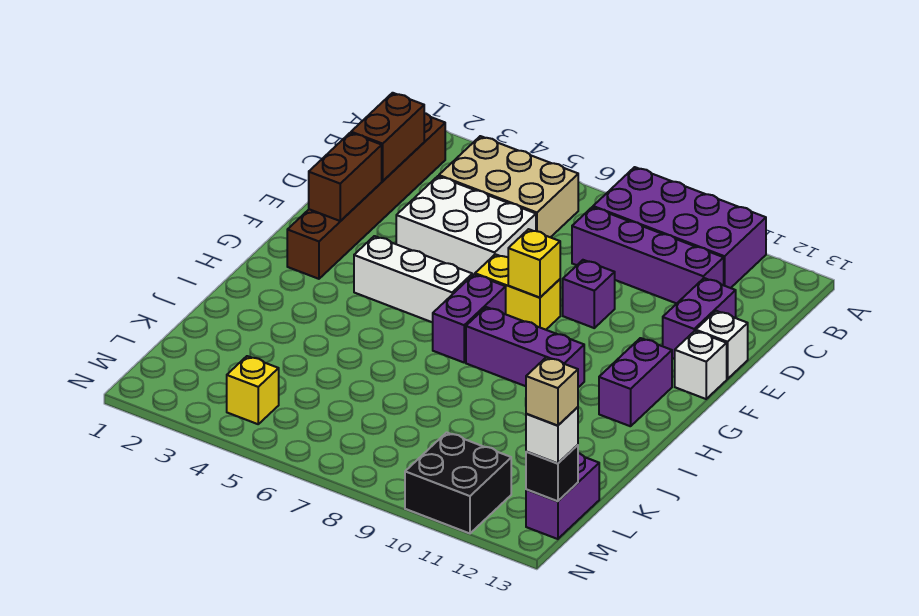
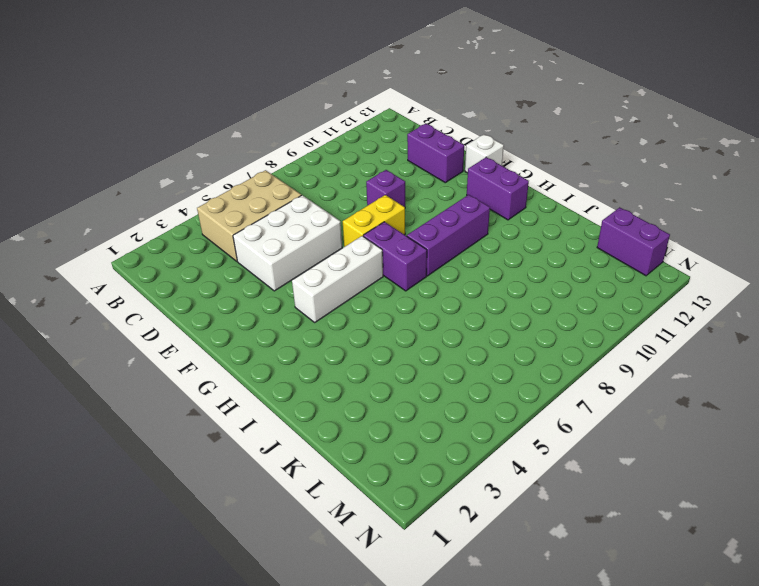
none -> purple 2x4 brick [593,167,766,288]
none -> brown 1x6 brick [287,113,445,279]
none -> purple 1x4 brick [572,207,724,303]

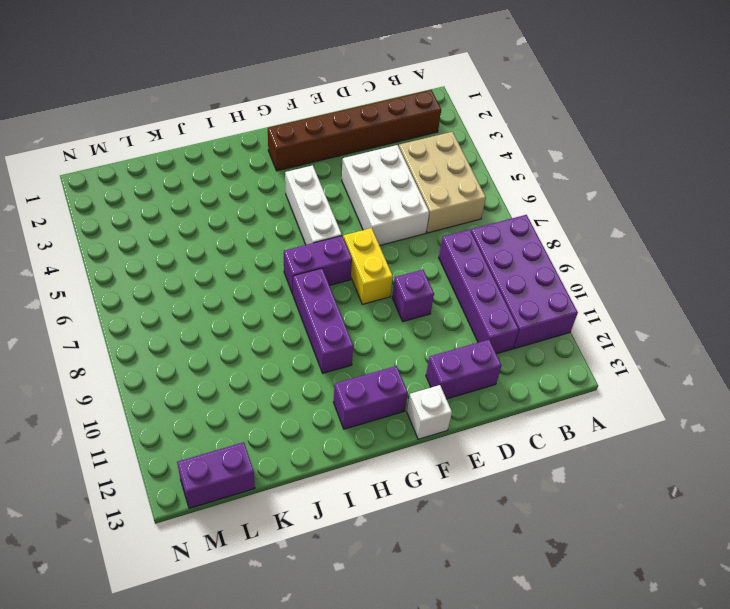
none -> white 1x1 brick [696,311,748,379]
none -> yellow 1x1 brick [227,356,279,424]
none -> black 2x2 brick [405,432,511,533]

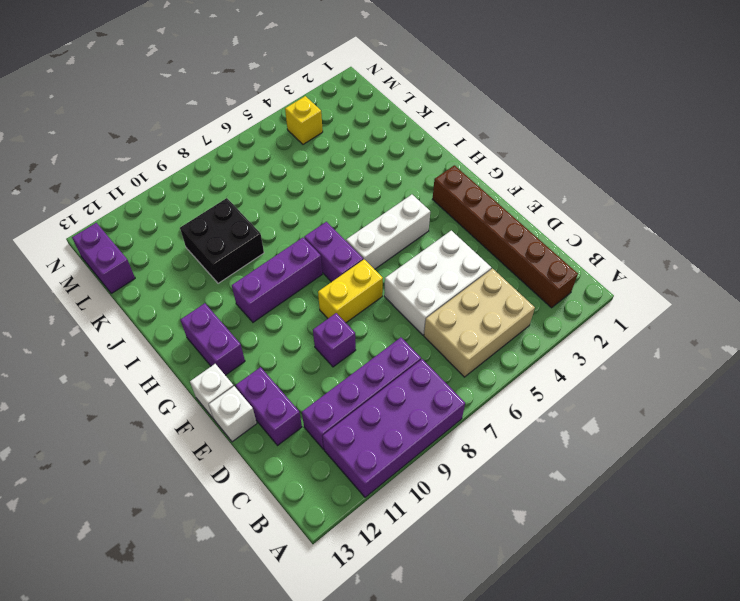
black 2x2 brick [180,198,264,283] -> black 2x2 brick moved to [405,432,511,533]
none -> brown 1x2 brick [351,93,424,181]
none -> brown 1x2 brick [309,133,382,221]
none -> yellow 1x1 brick [508,229,560,298]

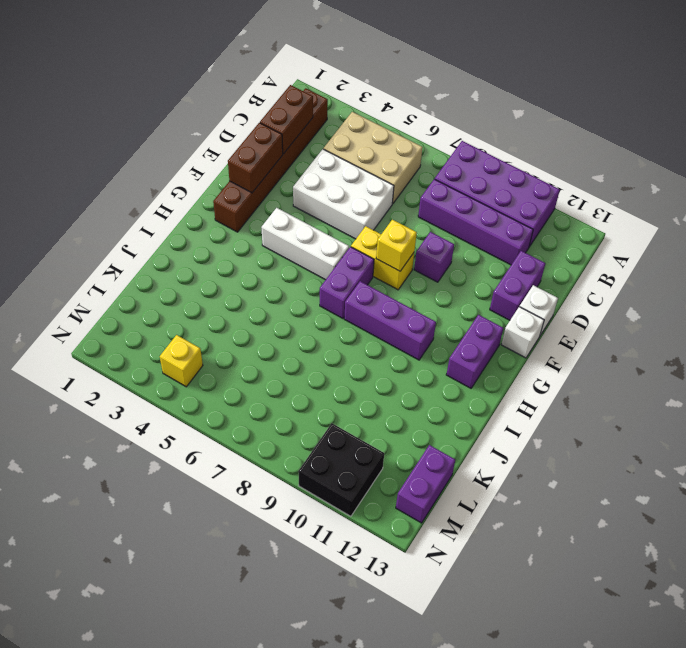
none -> black 1x1 brick [526,445,578,501]
none -> white 1x1 brick [526,407,578,464]
none -> tan 1x1 brick [526,357,578,426]

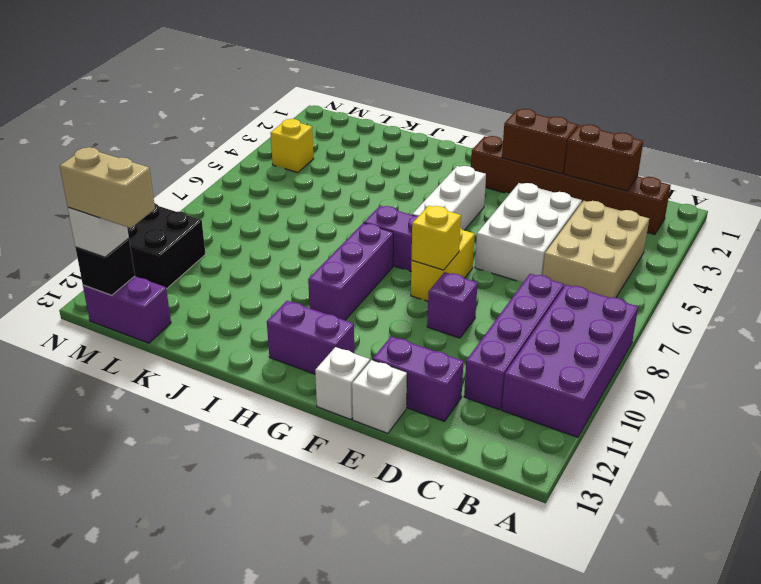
tan 1x2 brick [60,147,155,228] -> tan 1x1 brick [526,357,578,426]

